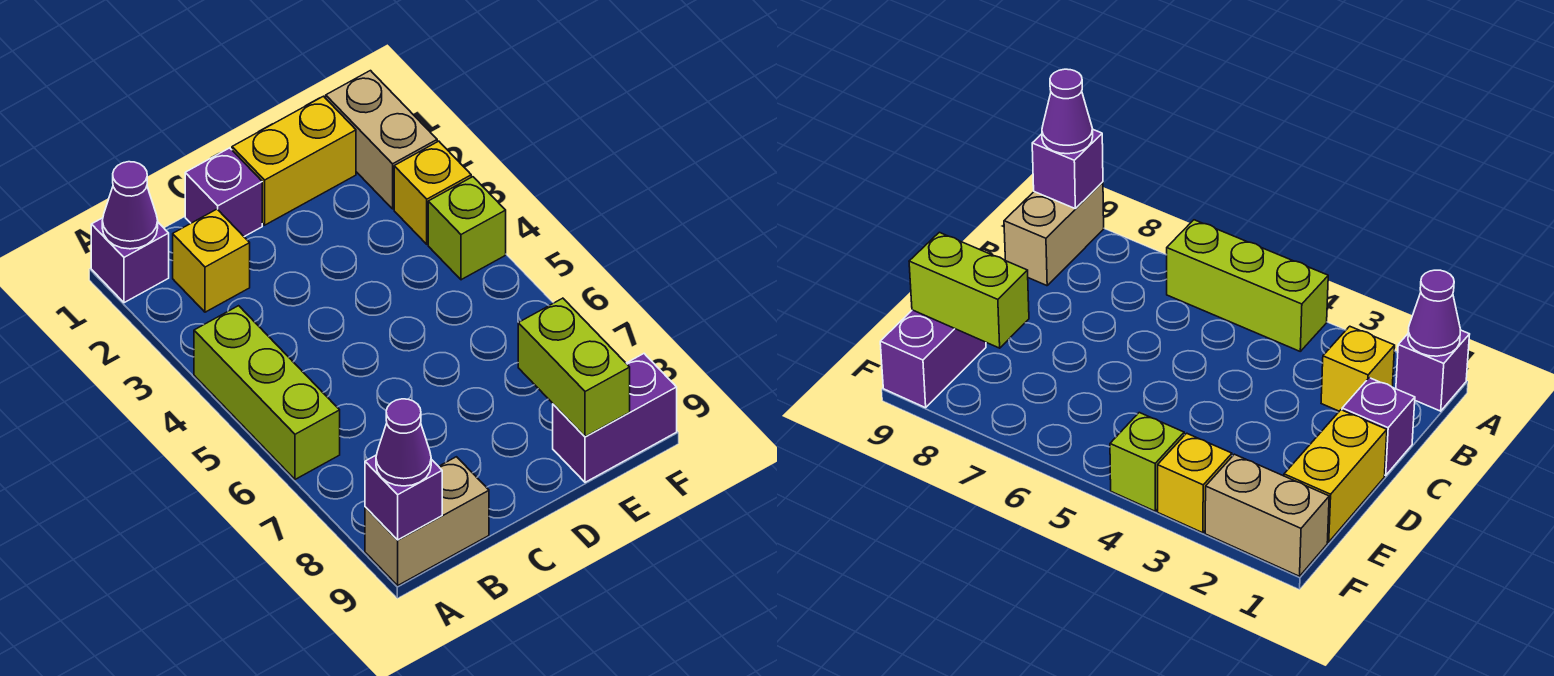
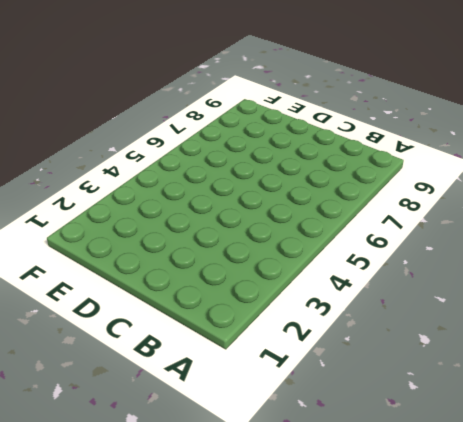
none -> purple 1x1 brick [91,218,169,303]
none -> lime 1x3 brick [194,306,340,479]
none -> tan 1x2 brick [365,457,489,585]

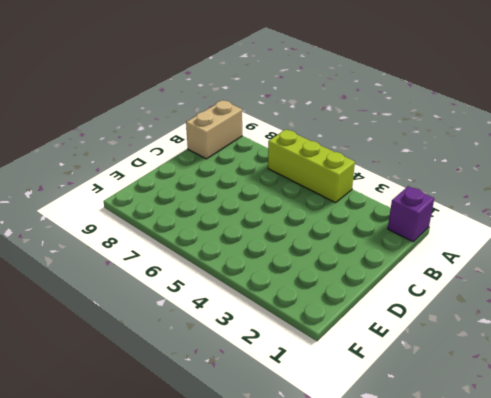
none -> yellow 1x1 brick [173,209,250,312]
none -> purple 1x1 brick [185,148,262,237]
none -> yellow 1x2 brick [232,96,356,225]

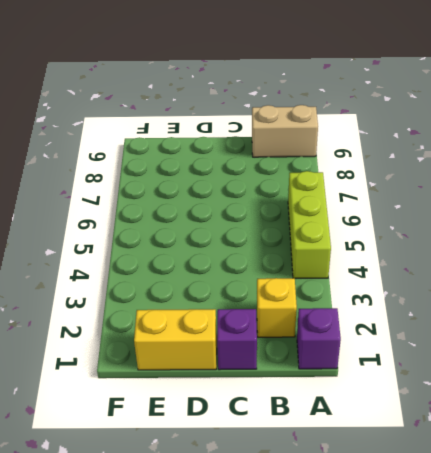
none -> purple 1x2 brick [553,354,677,482]
none -> tan 1x2 brick [326,71,437,209]
none -> yellow 1x1 brick [394,141,471,244]

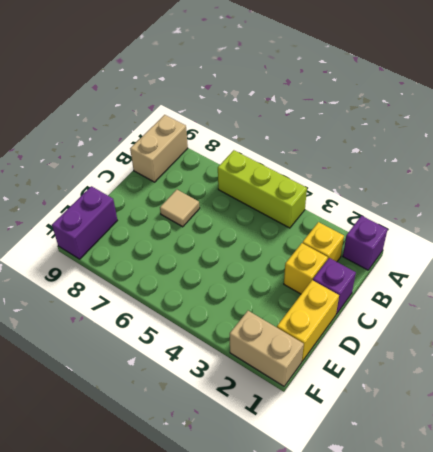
yellow 1x1 brick [284,243,328,294] -> yellow 1x1 brick moved to [394,141,471,244]
tan 1x1 tile [160,190,200,227] -> none
none -> lime 1x1 brick [428,177,506,280]
none -> purple 1x1 cone [102,162,158,249]
none -> purple 1x1 brick [365,455,442,540]

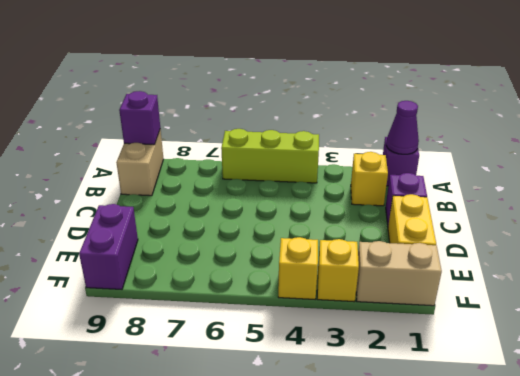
yellow 1x1 brick [278,237,318,299] -> lime 1x1 brick [428,177,506,280]
none -> lime 1x2 brick [518,298,630,437]
none -> purple 1x1 cone [376,399,431,486]

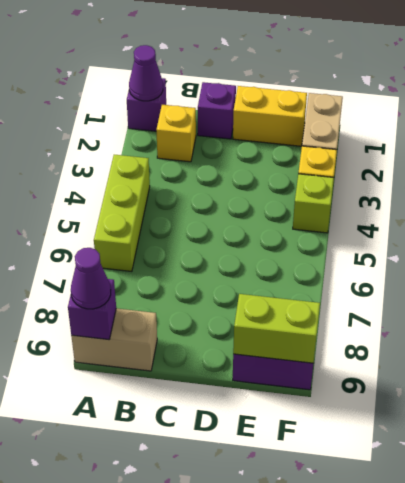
lime 1x2 brick [233,294,320,363] -> lime 1x2 brick turned to [518,298,630,437]

